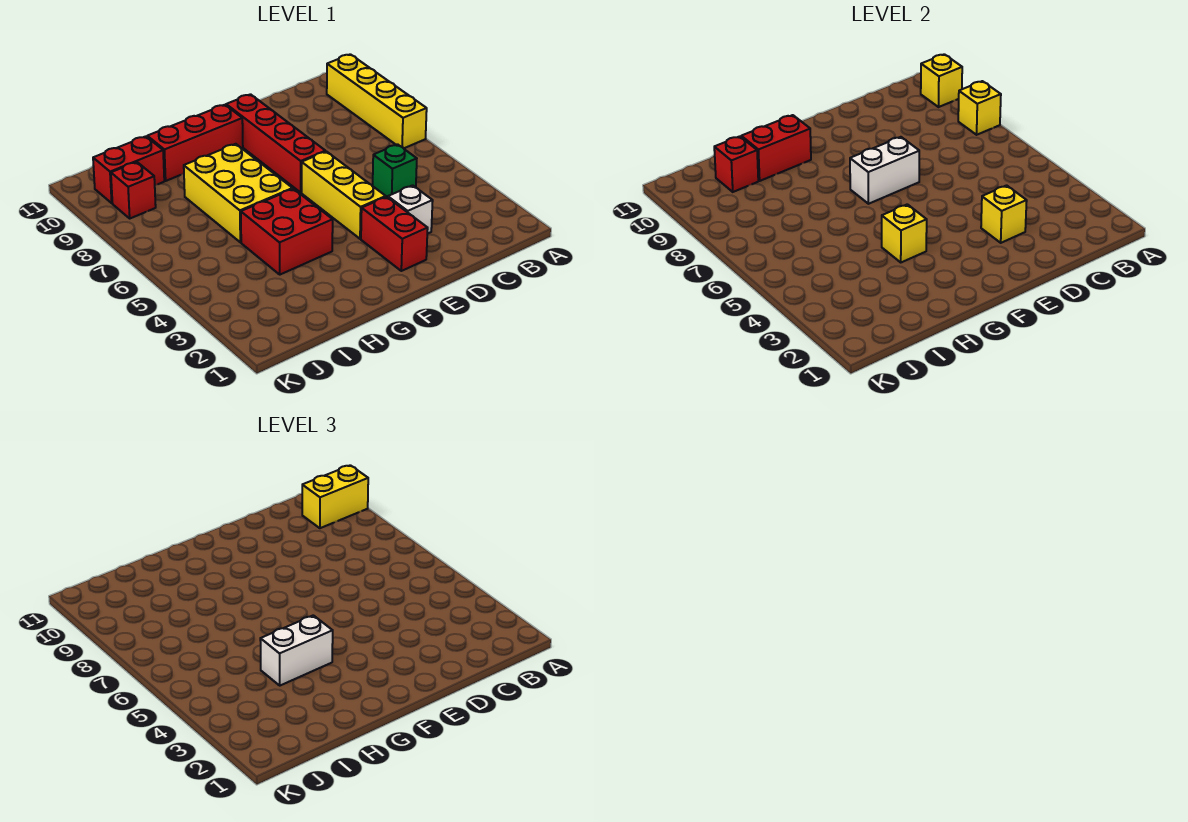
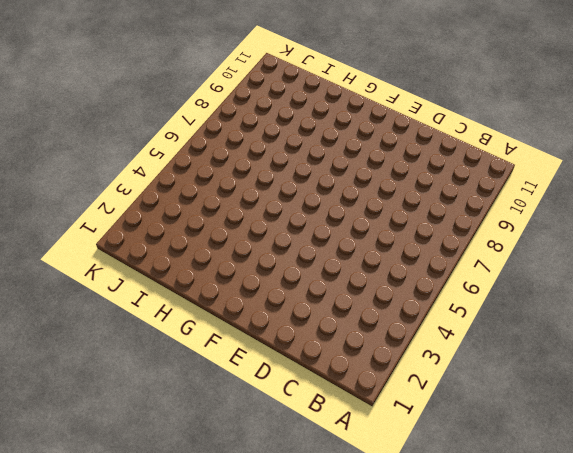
none -> yellow 1x4 brick [327,54,427,148]
none -> green 1x1 brick [373,144,417,197]
none -> white 1x1 brick [388,185,433,234]

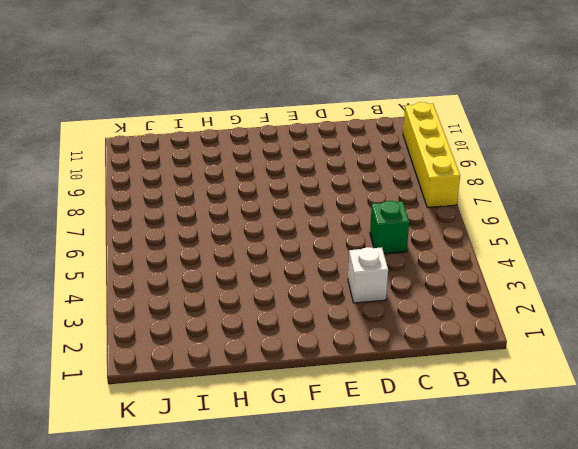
none -> red 1x2 brick [361,197,428,271]
none -> yellow 1x3 brick [302,151,386,239]
none -> red 1x4 brick [226,94,325,192]

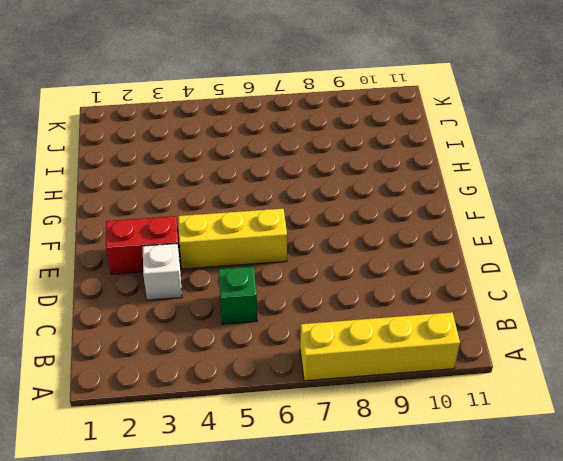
none -> red 1x4 brick [226,94,325,192]
none -> red 1x3 brick [147,105,243,181]
none -> red 2x2 brick [241,189,333,275]

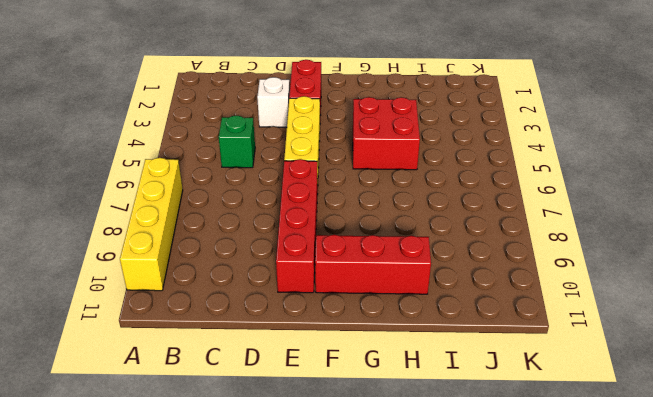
none -> yellow 2x3 brick [184,144,293,242]
none -> red 1x2 brick [93,136,164,203]
none -> red 1x1 brick [111,162,156,218]

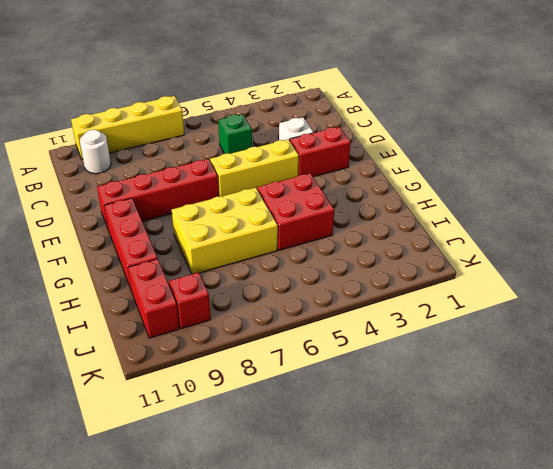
white 1x1 round brick [80,130,111,174] -> none
none -> yellow 1x1 brick [958,81,1001,135]
none -> yellow 1x1 brick [921,54,962,107]
none -> yellow 1x1 brick [981,185,1027,243]

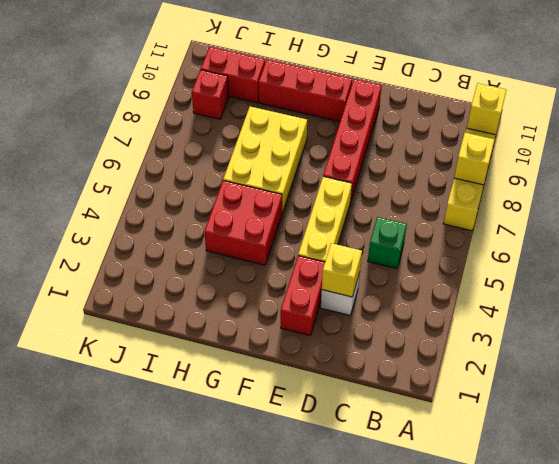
none -> white 1x2 brick [850,137,919,204]
none -> yellow 1x1 brick [882,204,927,262]
none -> red 1x2 brick [741,115,811,181]

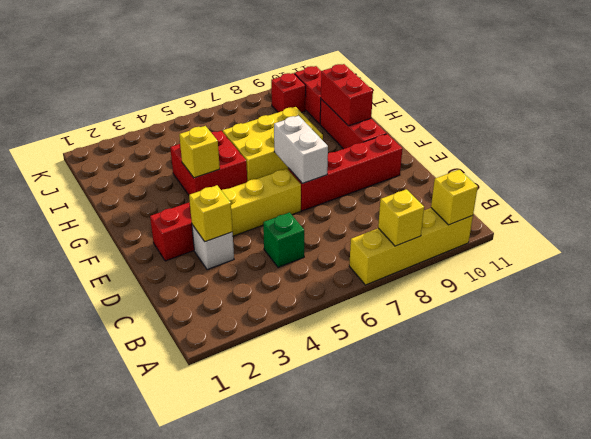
none -> red 1x1 brick [714,136,758,192]
none -> yellow 1x2 brick [302,465,368,528]
none -> white 1x2 brick [260,615,333,686]

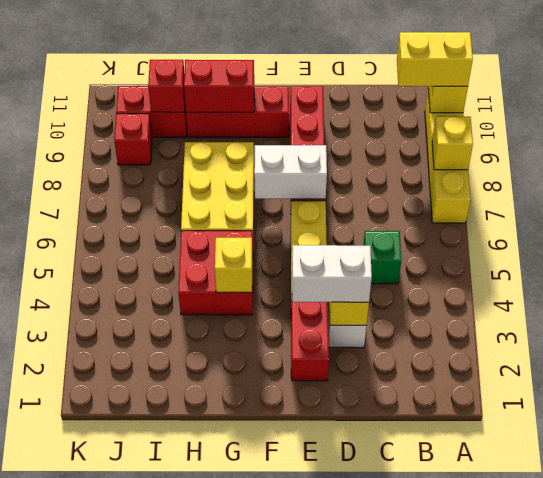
white 1x2 brick [292,245,372,302] -> white 1x2 brick moved to [260,615,333,686]

